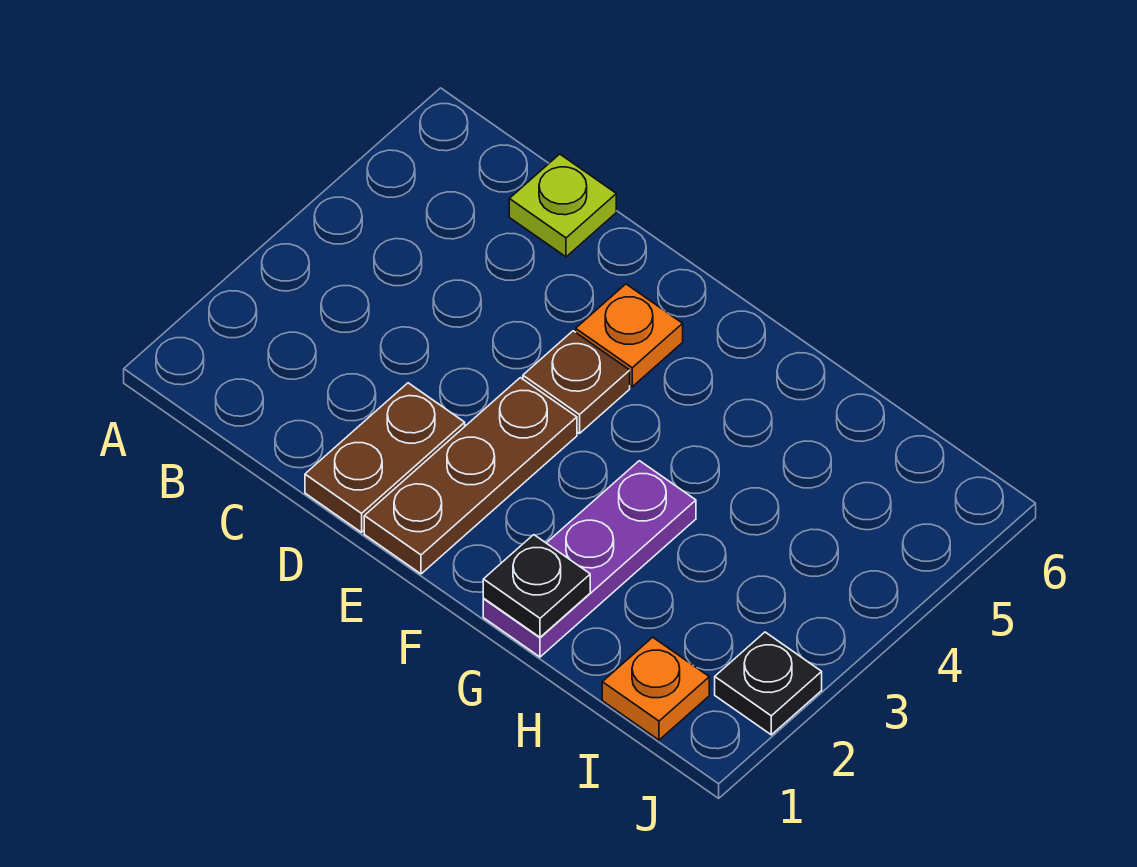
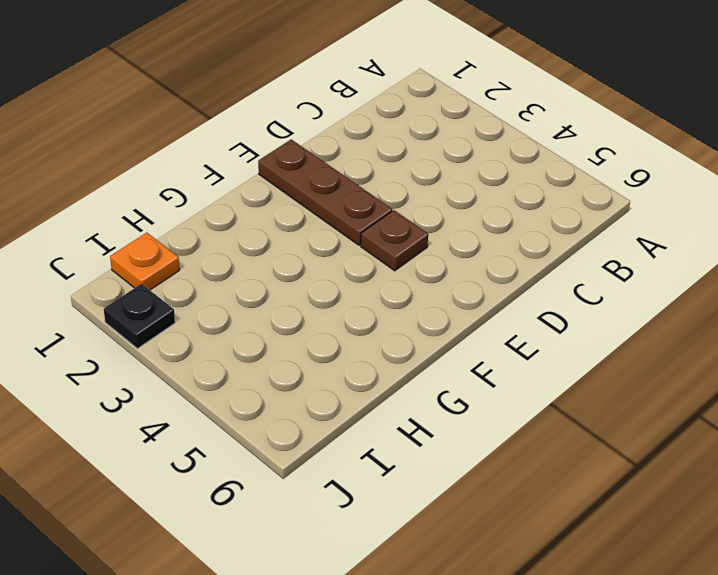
none -> lime 1x1 plate [509,154,616,257]
none -> brown 1x2 plate [305,383,465,532]

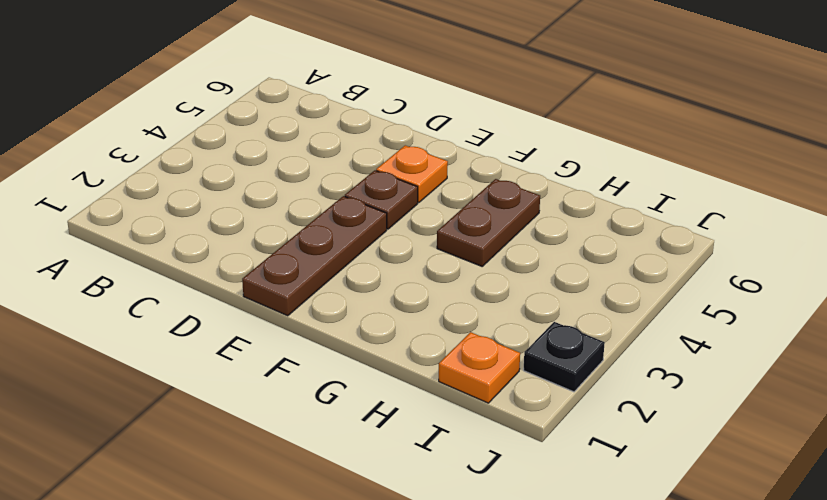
brown 1x2 plate [437,179,540,266] -> brown 1x2 plate moved to [305,383,465,532]
none -> lime 1x1 plate [509,154,616,257]
none -> purple 1x3 plate [483,461,696,657]

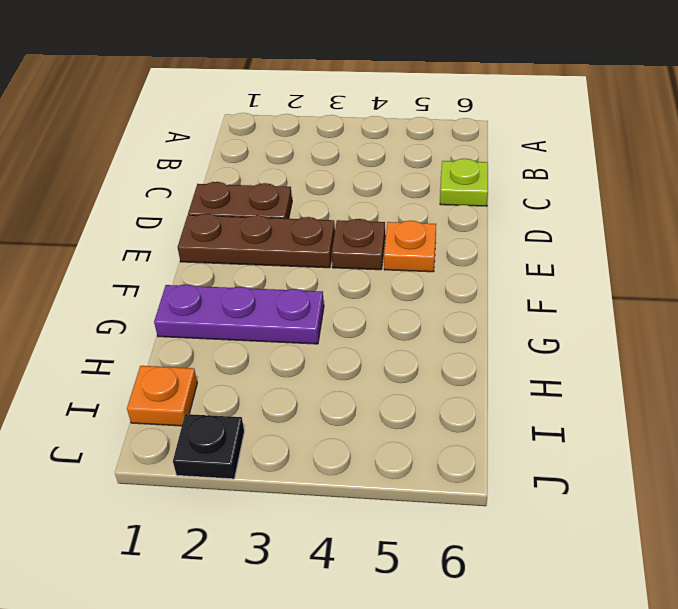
none -> black 1x1 plate [483,535,590,637]

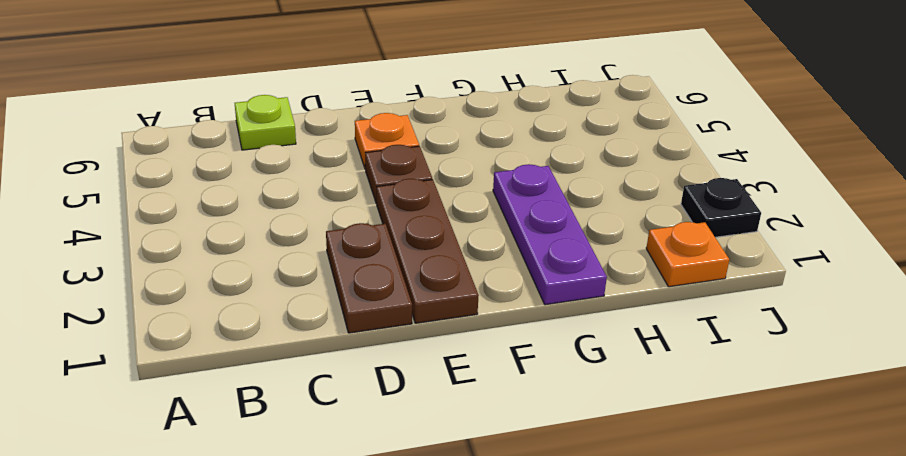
none -> black 1x1 plate [483,535,590,637]

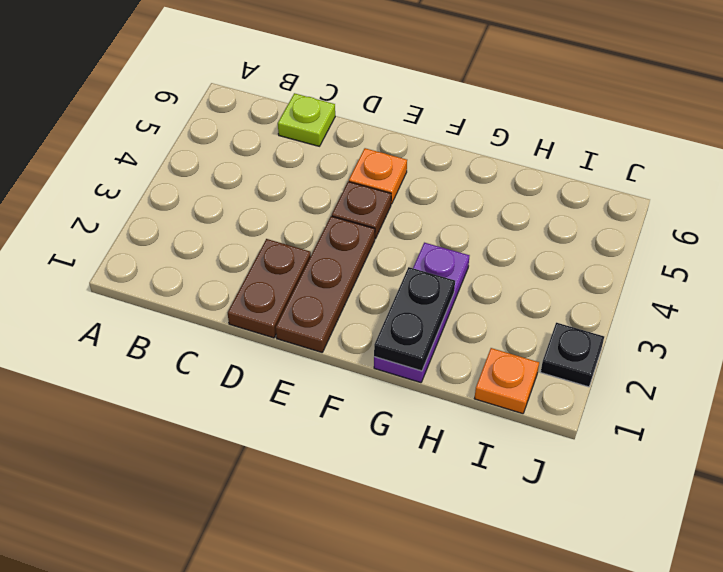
black 1x2 plate [374,267,455,371] -> black 1x1 plate [483,535,590,637]

